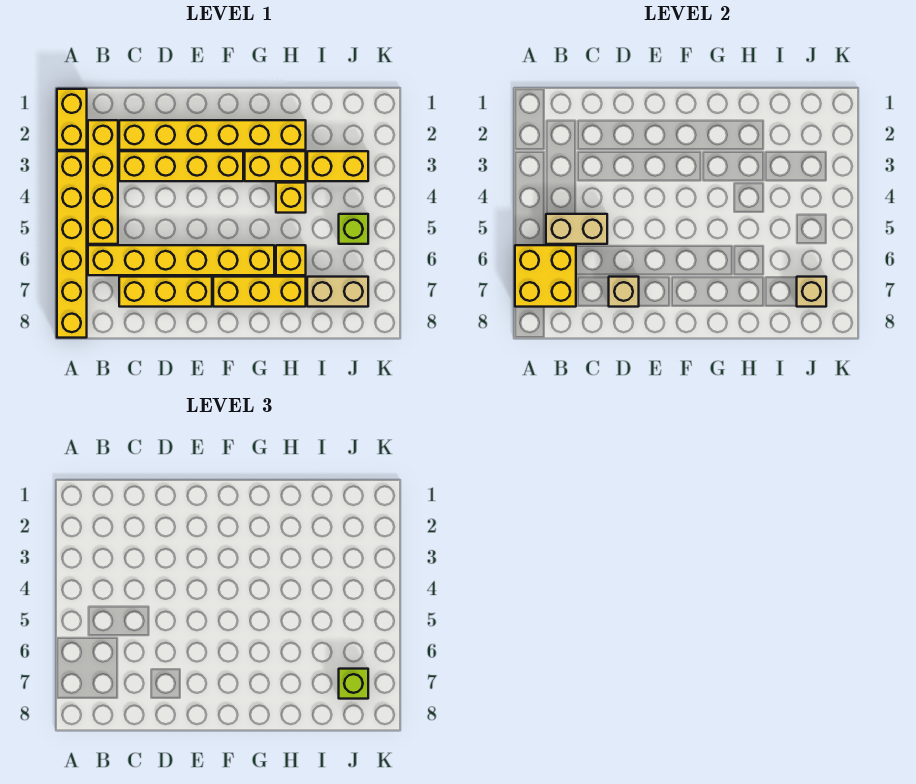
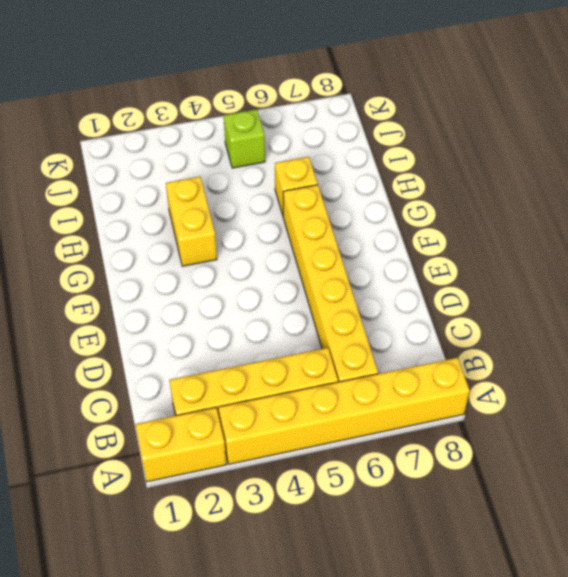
none -> yellow 1x6 brick [119,120,306,150]
none -> yellow 1x4 brick [119,151,243,181]
none -> yellow 1x3 brick [119,277,212,307]

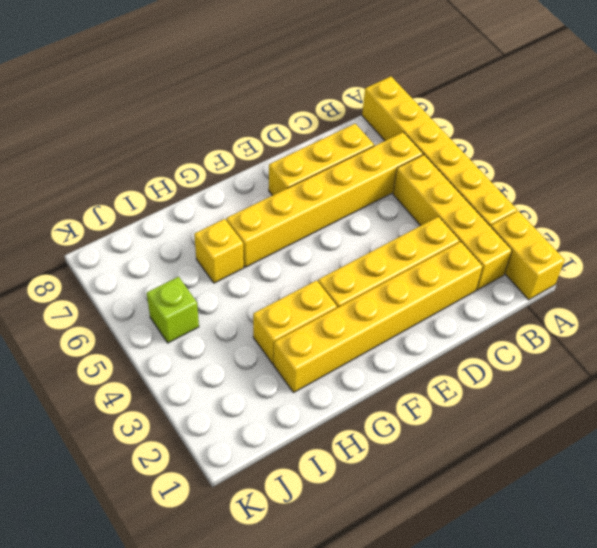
none -> yellow 1x3 brick [213,277,306,307]
none -> yellow 1x1 brick [276,183,306,213]
none -> yellow 1x2 brick [307,151,368,181]

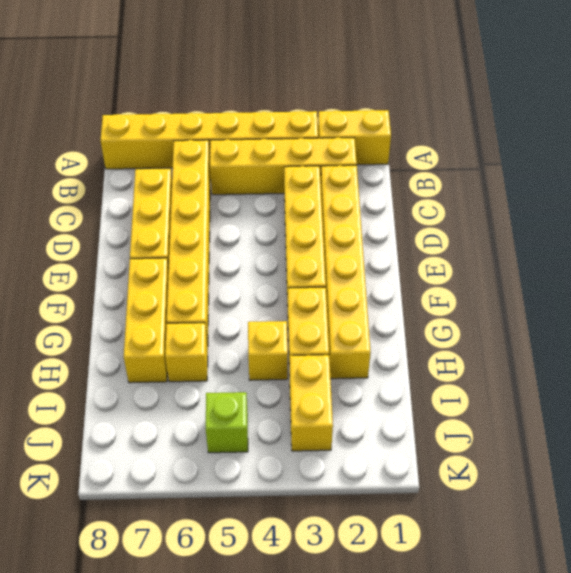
none -> tan 1x2 brick [307,277,368,307]
none -> yellow 2x2 brick [515,245,576,307]
none -> tan 1x2 brick [546,214,607,244]

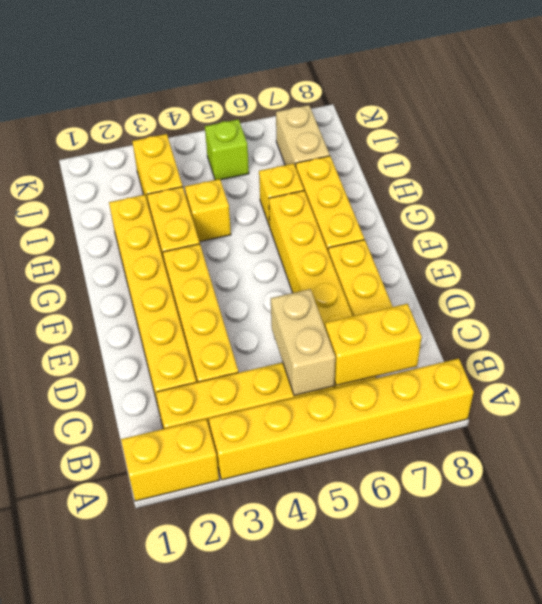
yellow 1x2 brick [325,304,422,386] -> yellow 2x2 brick [515,245,576,307]
none -> tan 1x1 brick [609,277,639,307]
none -> tan 1x1 brick [797,277,826,307]
none -> lime 1x1 brick [339,669,368,699]

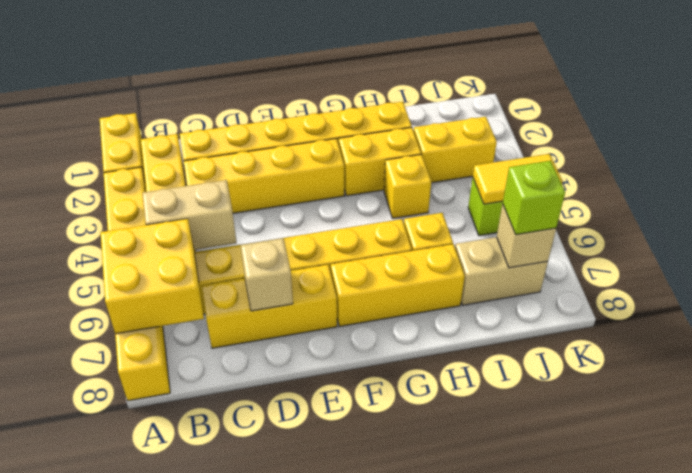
yellow 1x2 tile [473,154,563,204] -> none

